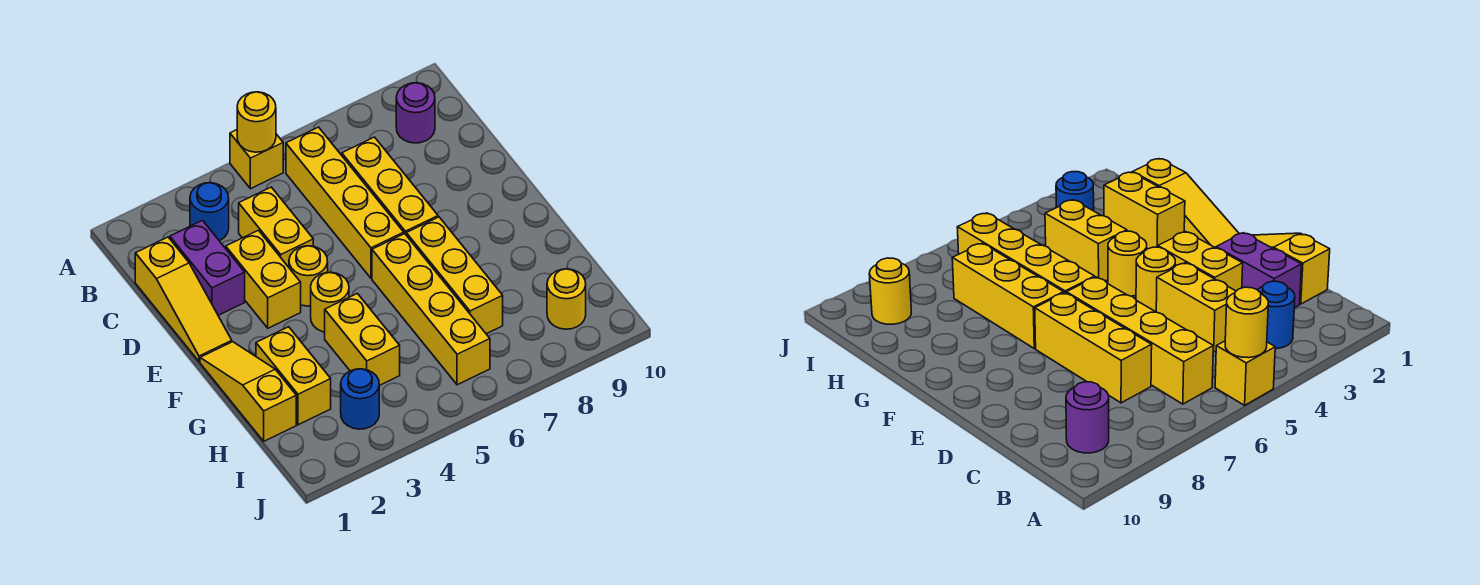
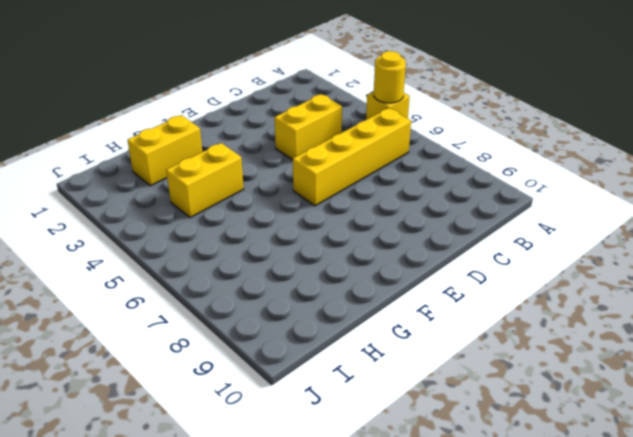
none -> blue 1x1 round brick [190,183,229,241]
none -> purple 1x1 round brick [396,83,435,143]
none -> yellow 1x3 slope [135,237,232,362]

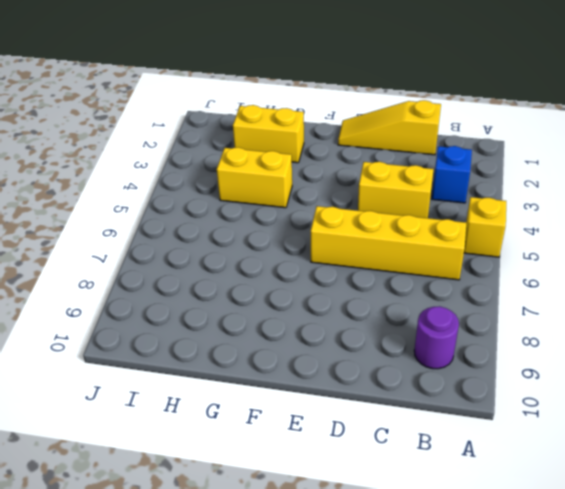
blue 1x1 brick [432,146,472,203] -> blue 1x1 round brick [190,183,229,241]
none -> purple 1x2 brick [170,220,245,315]
none -> yellow 1x3 brick [342,137,438,234]
none -> yellow 1x2 brick [226,230,301,328]

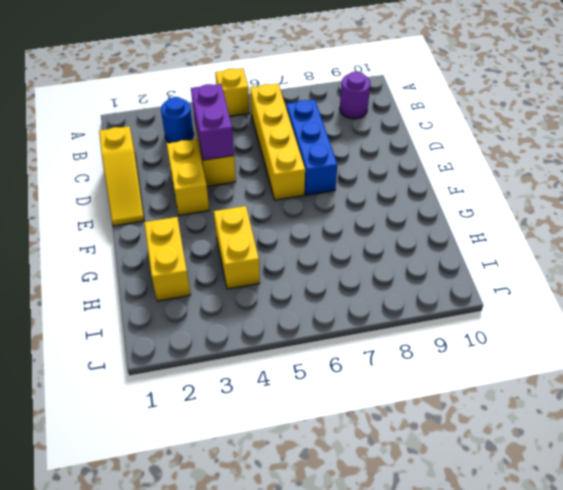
purple 1x2 brick [191,84,234,160] -> purple 1x2 brick moved to [170,220,245,315]
blue 1x3 brick [286,100,337,195] -> yellow 1x3 brick [342,137,438,234]
none -> yellow 1x1 round brick [289,246,328,306]
none -> yellow 1x3 slope [200,342,296,441]
none -> yellow 1x1 round brick [311,272,349,332]

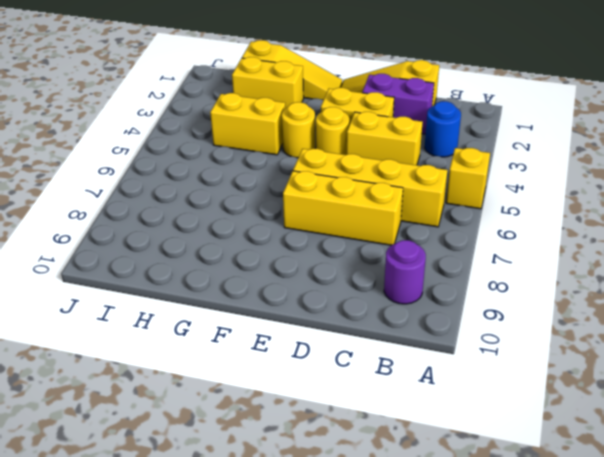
none -> yellow 1x4 brick [372,234,490,385]
none -> yellow 1x3 brick [406,217,503,334]
none -> blue 1x1 round brick [341,369,379,429]

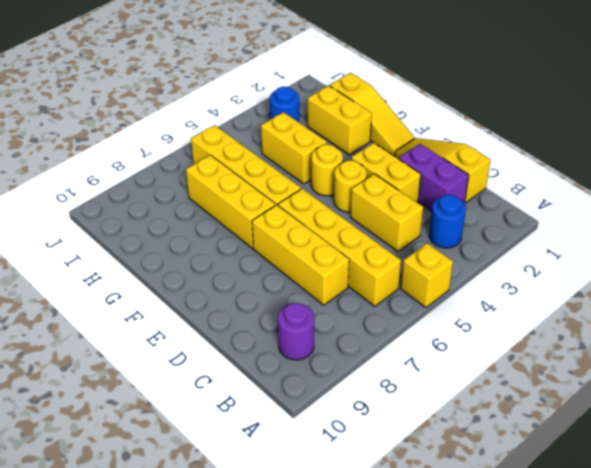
none -> yellow 1x1 round brick [547,269,586,329]
none -> yellow 1x1 round brick [237,92,276,152]

